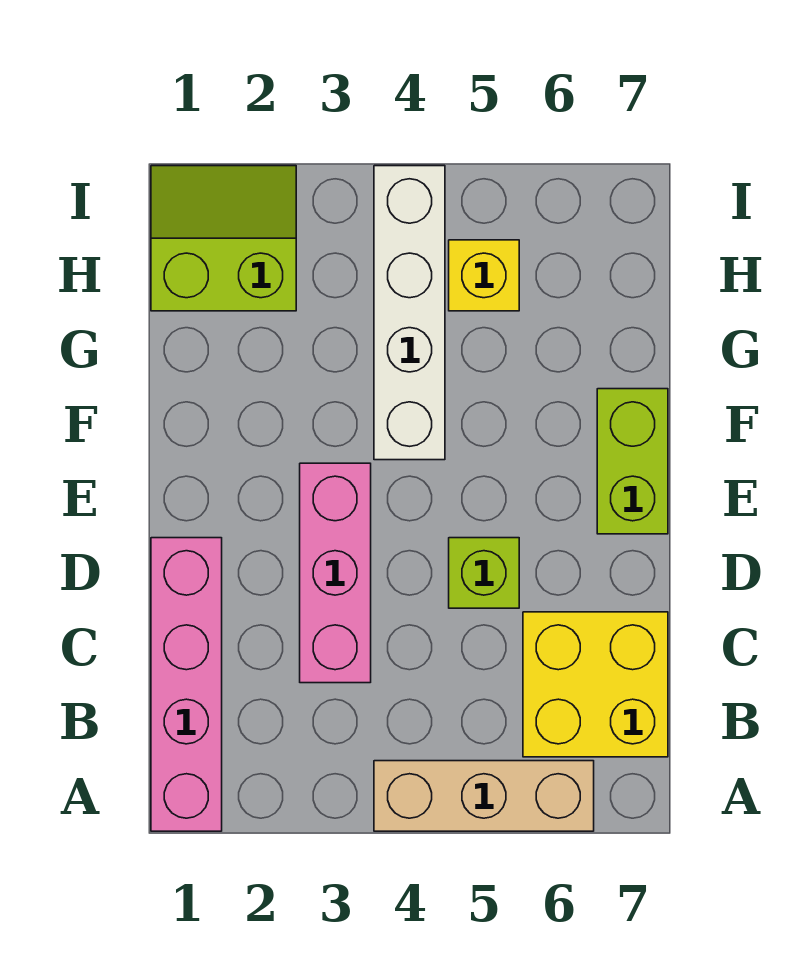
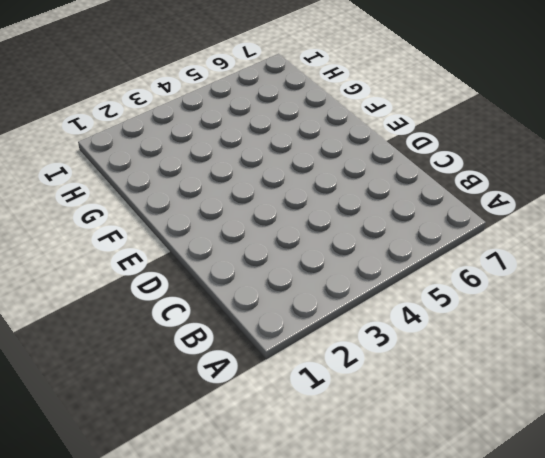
none -> pink 1x4 brick [151,538,222,831]
none -> tan 1x3 brick [374,761,594,831]

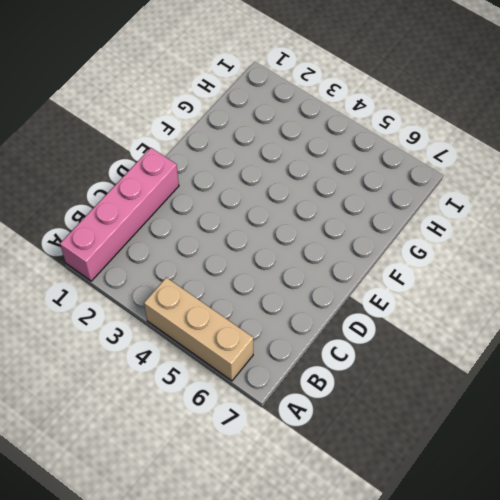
none -> yellow 2x2 brick [523,612,668,757]
none -> pink 1x3 brick [300,463,371,683]

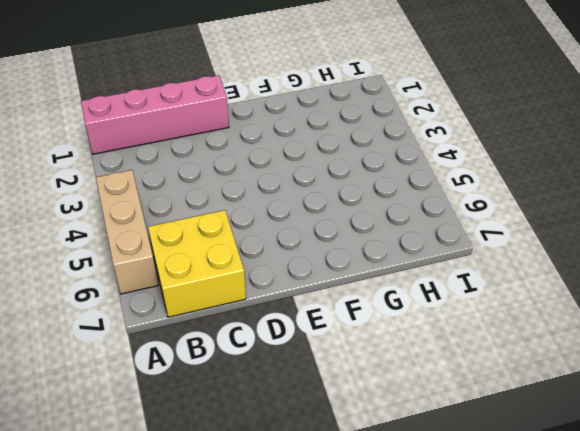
none -> pink 1x3 brick [300,463,371,683]
none -> lime 1x1 brick [449,538,519,608]

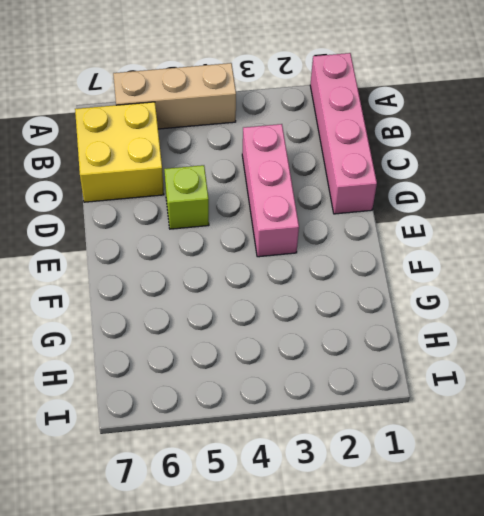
none -> lime 1x2 brick [597,389,668,534]
none -> white 1x4 brick [374,166,445,460]

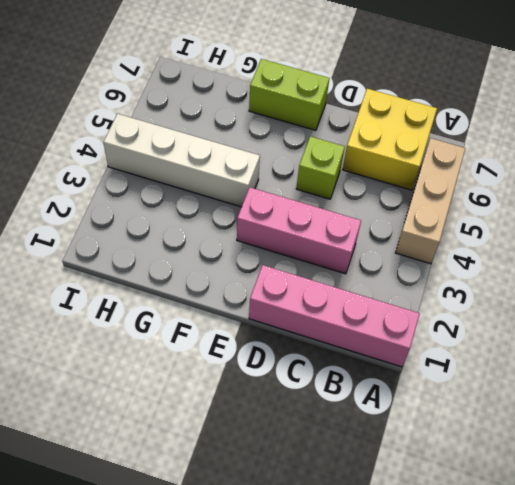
none -> lime 2x2 slope [151,166,296,311]
none -> yellow 1x1 brick [449,240,519,311]

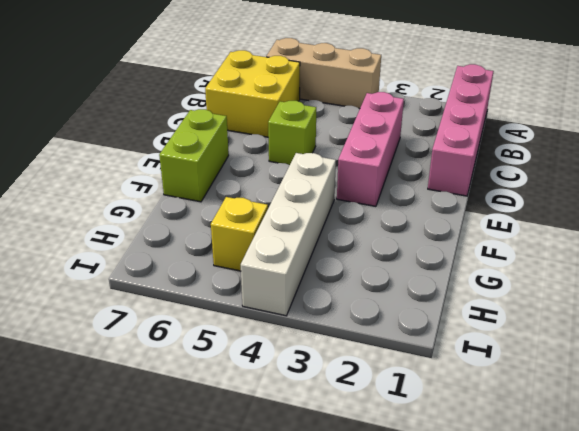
none -> lime 2x2 slope [151,166,296,311]

